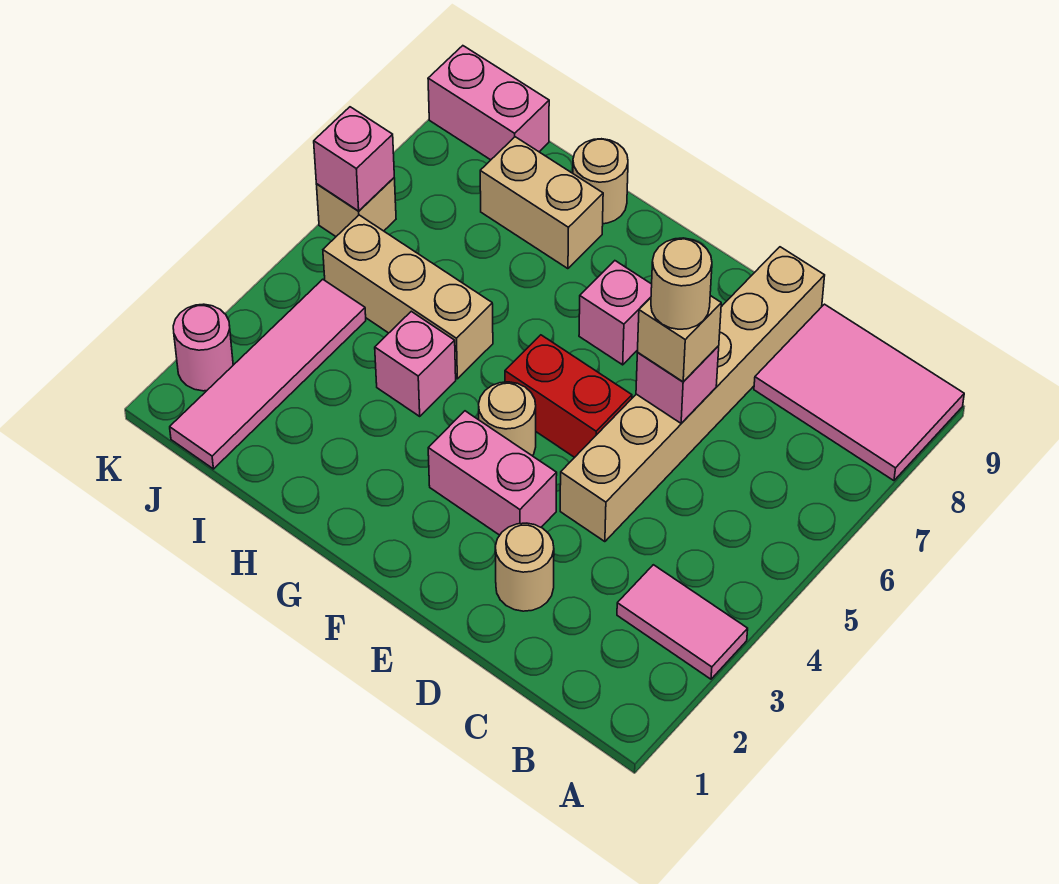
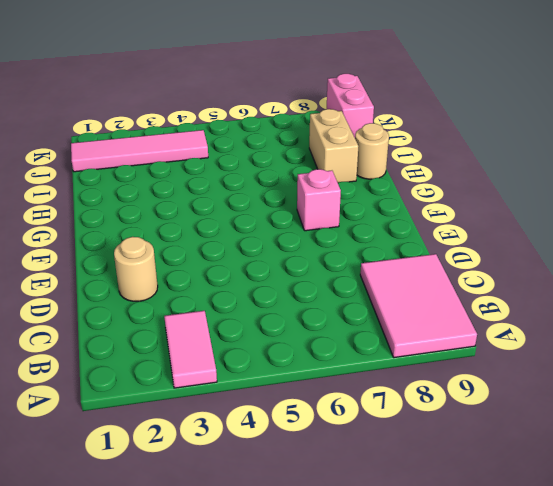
none -> tan 1x6 brick [560,247,825,542]
none -> pink 1x2 brick [428,411,557,535]
none -> red 1x2 brick [505,335,632,457]

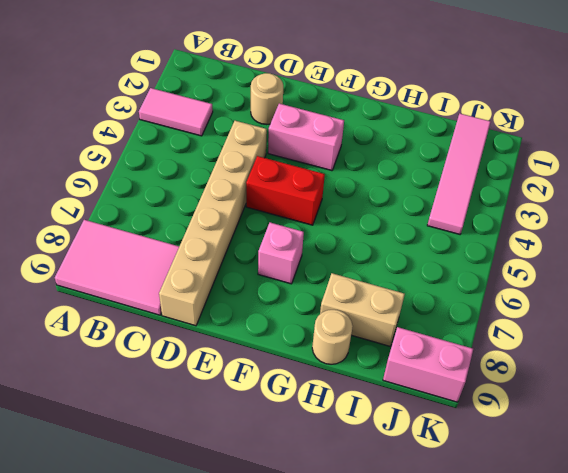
none -> tan 1x1 round brick [478,382,536,456]
none -> pink 1x1 brick [375,311,456,416]
none -> tan 1x3 brick [323,215,493,379]

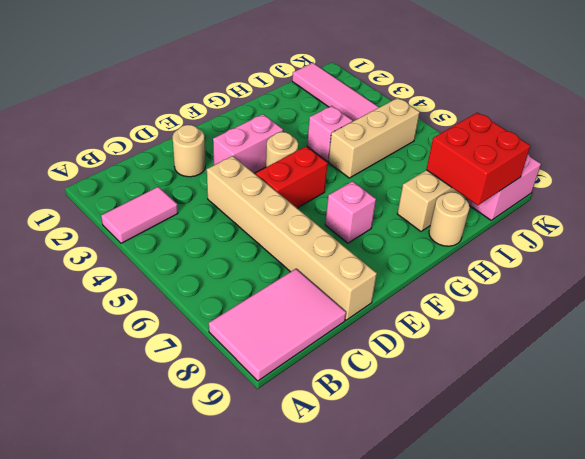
red 2x2 brick [426,112,530,205] -> none
none -> pink 1x1 round brick [173,304,233,391]
none -> tan 1x1 brick [316,178,396,236]
none -> pink 1x1 brick [636,346,719,423]

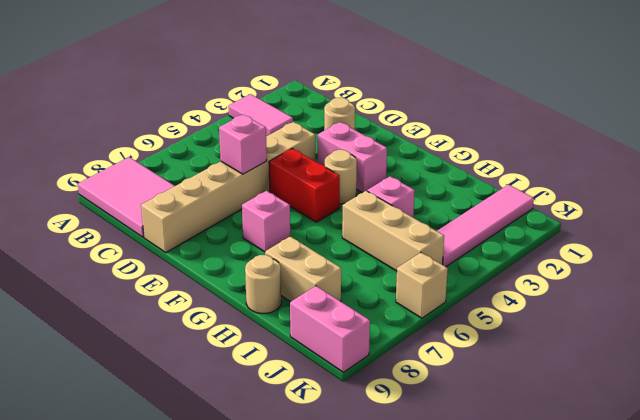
none -> pink 1x1 round brick [173,304,233,391]
none -> pink 1x1 brick [314,107,394,211]
none -> tan 1x1 brick [638,296,721,382]

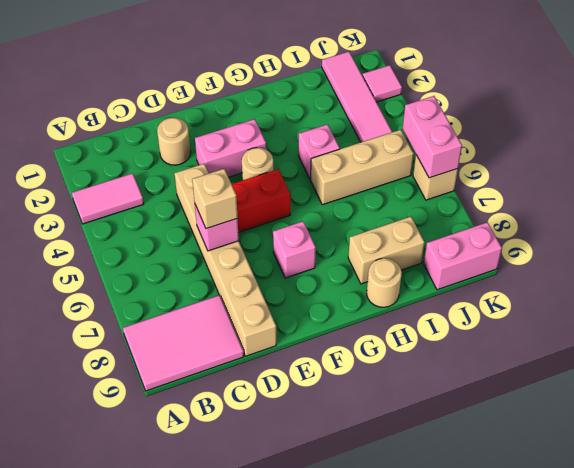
pink 1x1 tile [363,65,402,102] -> pink 1x1 round brick [173,304,233,391]
pink 1x2 brick [402,96,462,178] -> pink 1x1 brick [314,107,394,211]
none -> tan 1x1 round brick [651,238,712,329]

